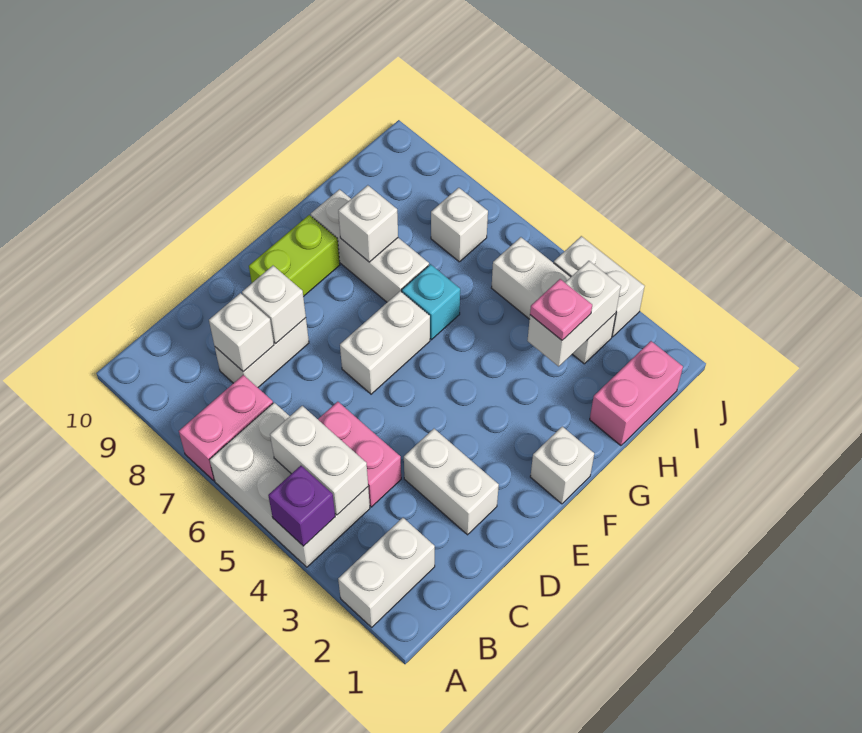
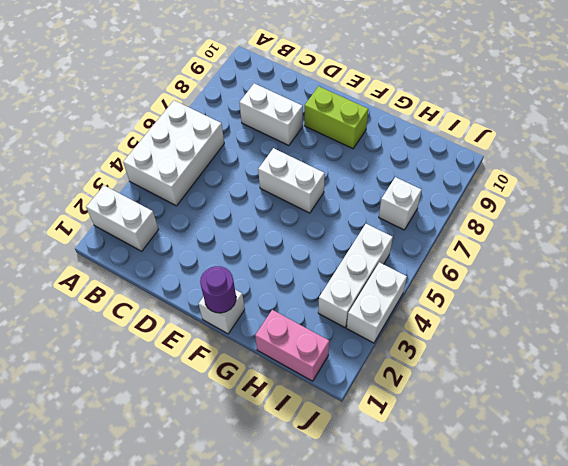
purple 1x1 round brick [200,266,236,313] -> none
none -> pink 1x2 brick [179,375,273,480]
none -> pink 1x2 brick [318,402,401,507]
none -> white 1x2 brick [404,429,499,535]

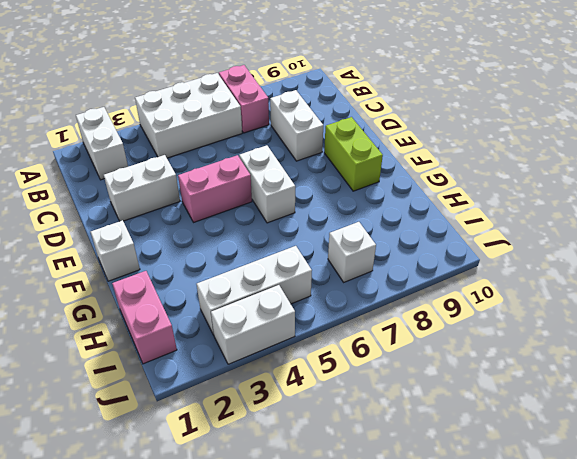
pink 1x2 brick [178,155,252,222] -> pink 1x2 brick moved to [318,402,401,507]
none -> cyan 1x1 brick [402,264,460,340]
none -> white 1x3 brick [311,189,429,302]
none -> purple 1x1 brick [268,466,335,546]

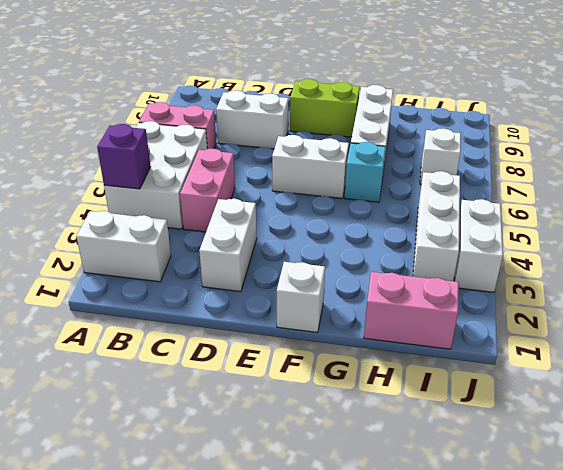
none -> white 1x2 brick [270,406,368,515]
none -> white 1x1 brick [209,293,274,372]
none -> white 1x1 brick [242,266,306,343]

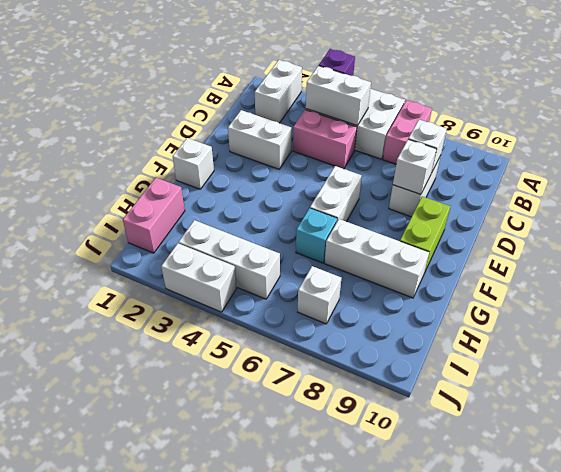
none -> white 1x1 brick [338,185,398,262]
none -> white 1x2 brick [527,261,621,366]
none -> pink 1x1 plate [530,279,592,340]

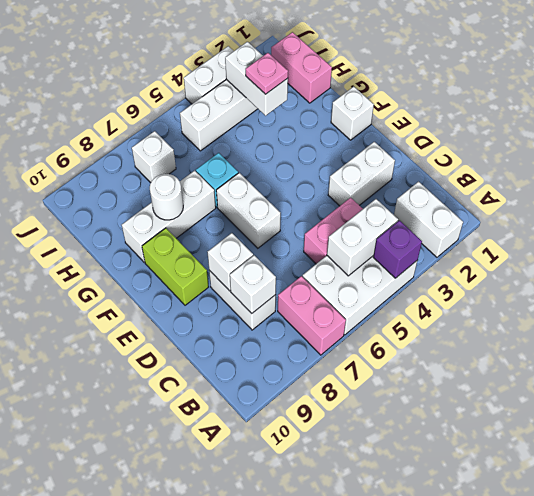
white 1x1 round brick [150,174,183,220] -> white 1x1 brick [338,185,398,262]

